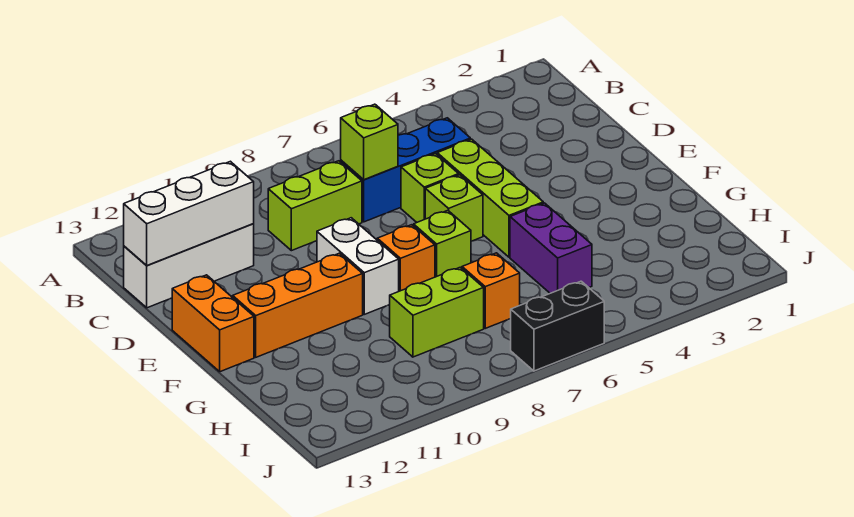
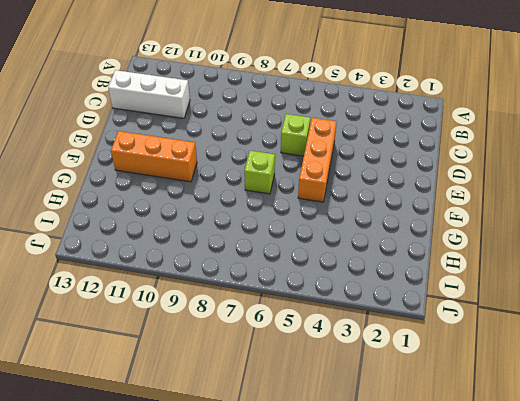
orange 1x3 brick [298,118,337,202] -> lime 1x3 brick [437,139,543,257]
none -> blue 1x3 brick [341,118,470,222]
none -> lime 1x2 brick [268,161,362,251]
none -> lime 1x1 brick [425,175,483,241]

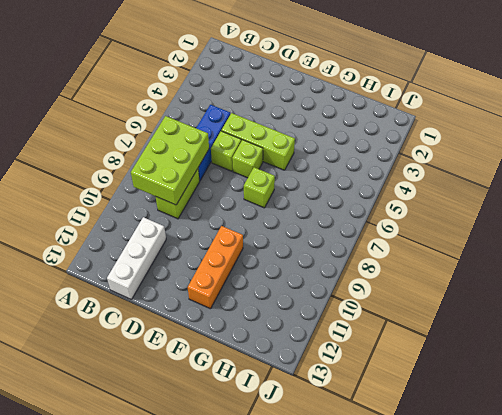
lime 2x3 brick [131,116,209,205] -> lime 1x1 brick [341,104,398,180]
none -> white 1x2 brick [317,218,399,314]
none -> orange 1x2 brick [172,275,254,372]
none -> orange 1x1 brick [377,225,435,291]

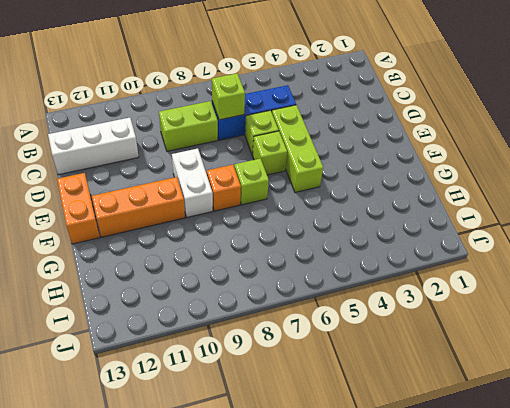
none -> purple 1x2 brick [510,203,592,293]
none -> orange 1x1 brick [462,253,520,328]
none -> lime 1x2 brick [390,267,484,357]

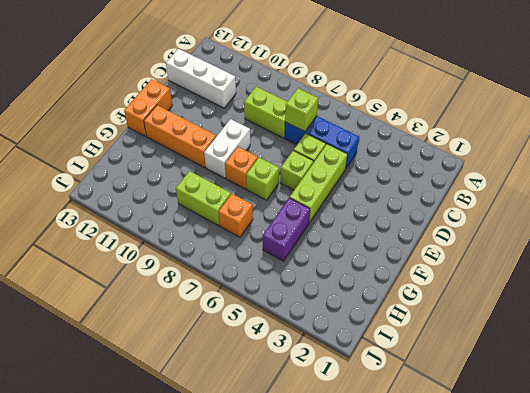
none -> black 1x2 brick [511,281,604,371]
none -> white 1x3 brick [124,161,254,266]

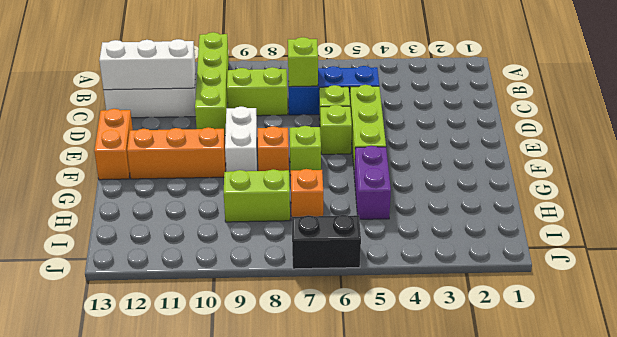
lime 1x4 brick [195,32,229,135] -> none

